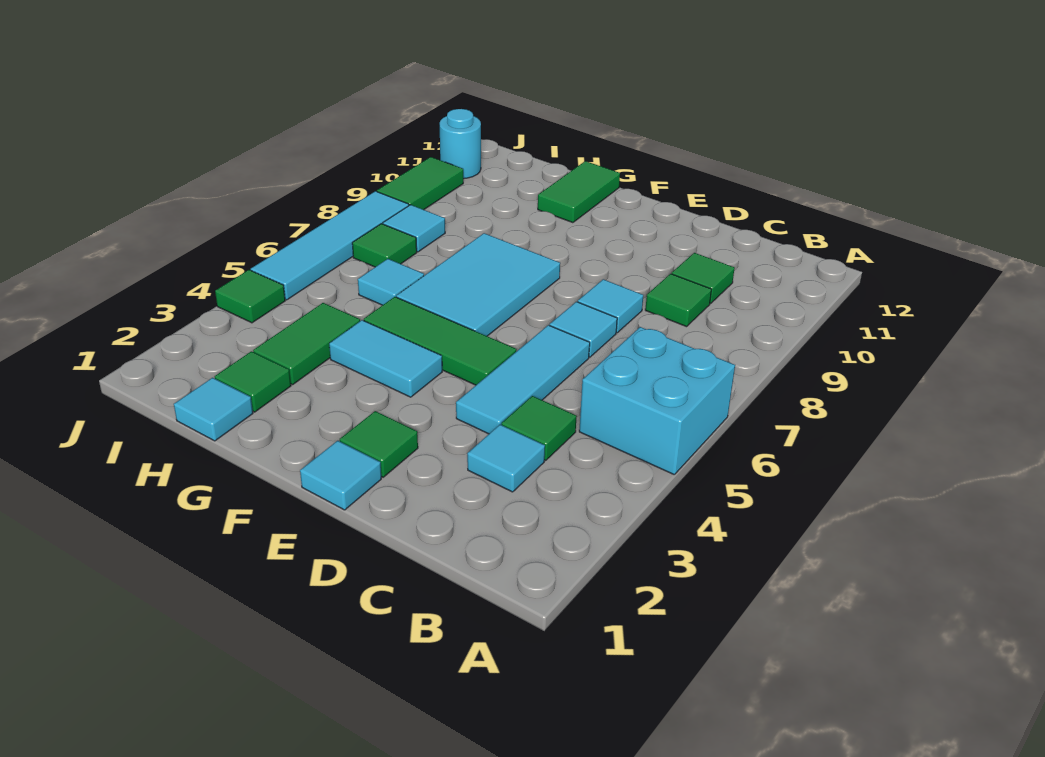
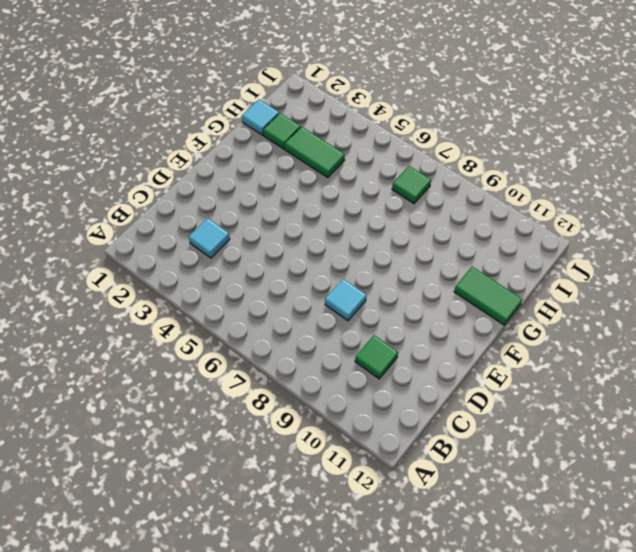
none -> cyan 2x2 brick [579,327,735,474]
none -> green 1x1 tile [502,396,577,461]
none -> green 1x1 tile [645,274,711,327]

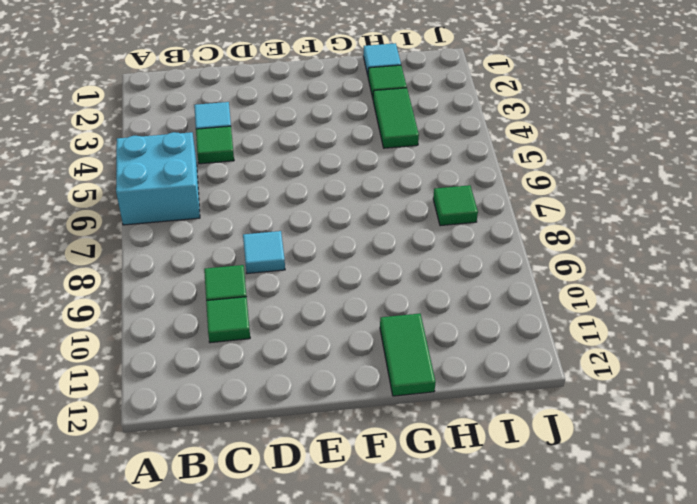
none -> cyan 1x3 tile [456,325,590,434]
none -> cyan 1x1 tile [550,302,617,357]
none -> cyan 1x1 tile [300,441,381,510]

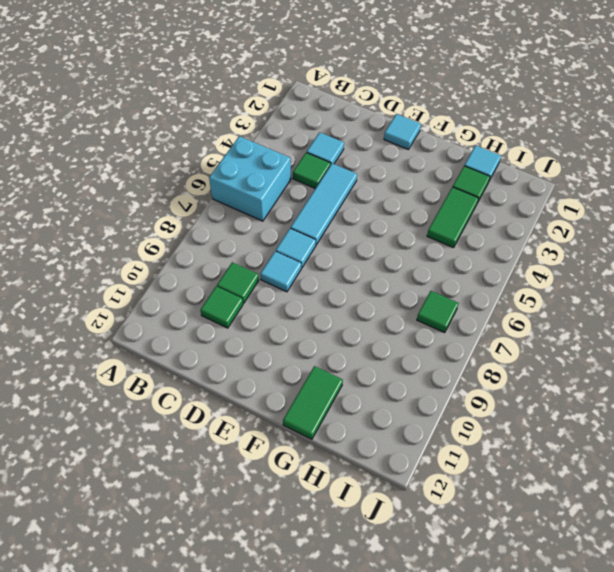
none -> green 1x1 tile [340,411,418,477]
none -> green 1x3 tile [364,297,517,385]
none -> cyan 1x2 tile [329,320,442,397]

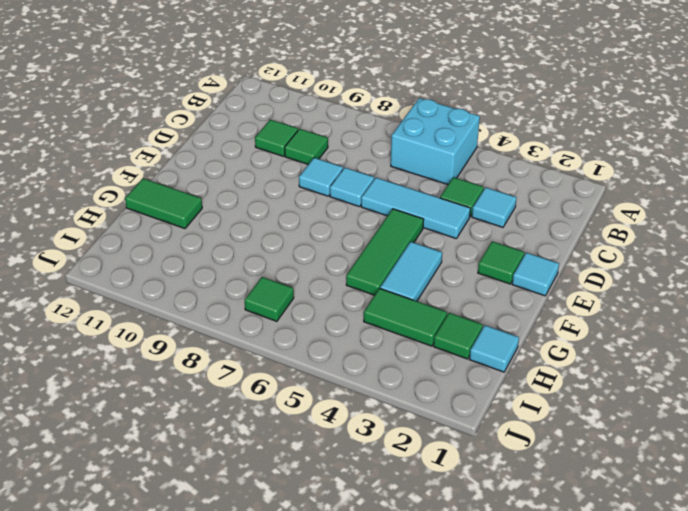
none -> cyan 2x3 tile [396,233,560,336]
none -> cyan 1x1 tile [358,259,424,305]
none -> cyan 1x1 tile [383,205,445,252]

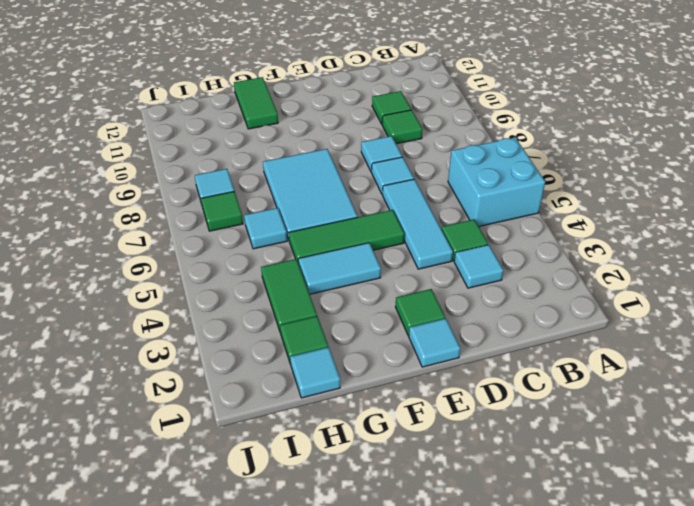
none -> green 1x1 tile [215,270,285,323]
none -> cyan 1x4 tile [251,191,409,300]
none -> green 1x2 tile [377,157,463,210]

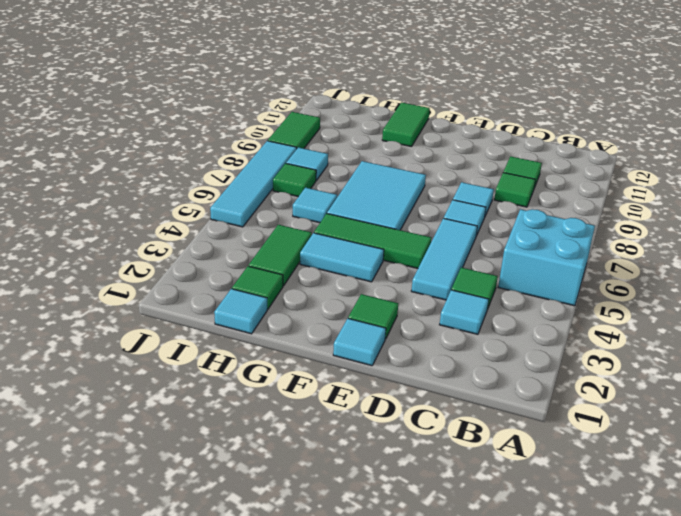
none -> green 1x1 tile [215,270,285,323]
none -> cyan 1x1 round brick [440,109,481,179]

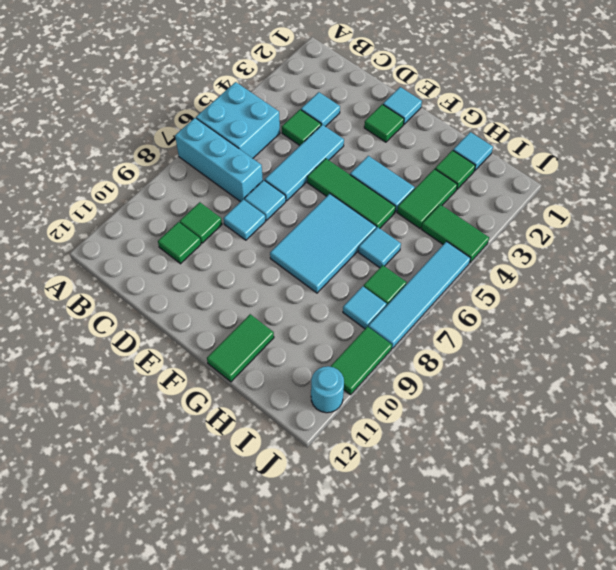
cyan 1x3 brick [175,118,263,202] -> none
green 1x2 tile [421,204,489,263] -> green 1x1 tile [215,270,285,323]

